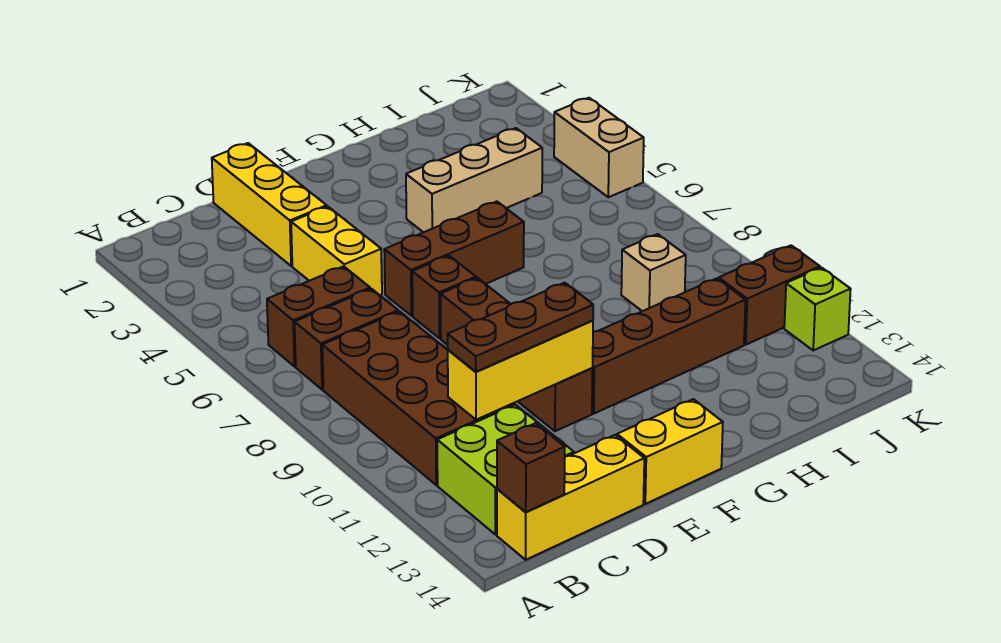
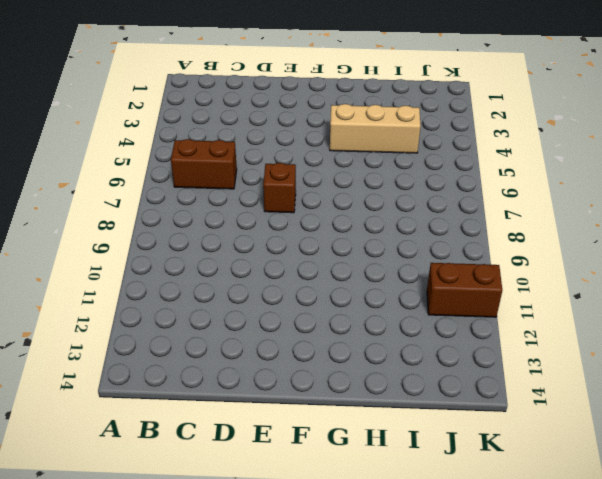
none -> brown 1x2 brick [294,289,398,390]
none -> brown 2x4 brick [322,311,514,485]
none -> lime 2x2 brick [437,405,574,535]

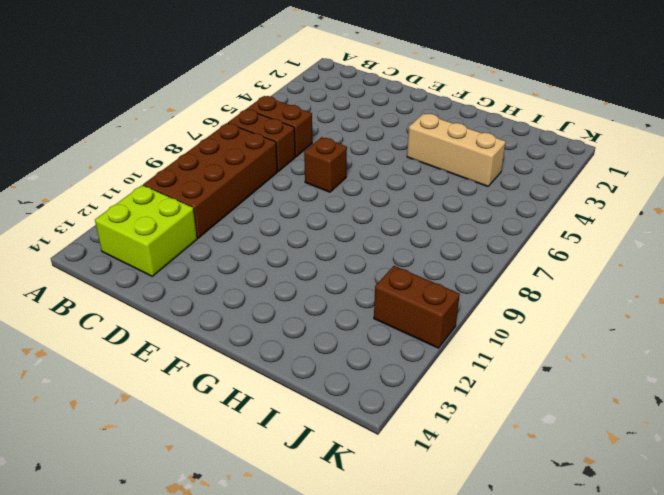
none -> yellow 1x3 brick [497,435,644,560]
none -> yellow 1x3 brick [212,143,327,266]
none -> yellow 1x2 brick [291,206,382,295]

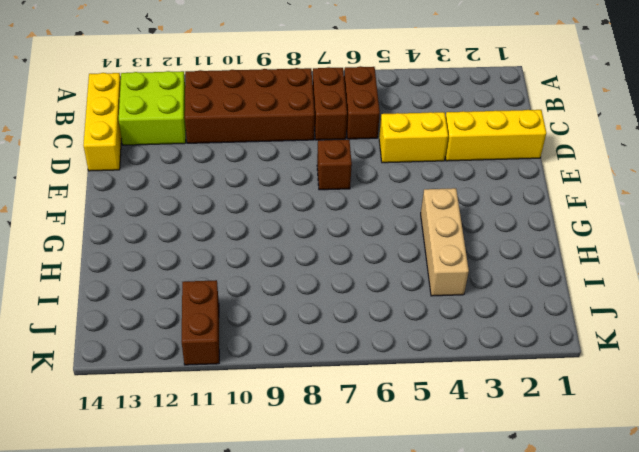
none -> brown 1x3 brick [384,202,524,316]
none -> brown 1x4 brick [441,278,593,431]
none -> yellow 1x2 brick [617,399,723,504]

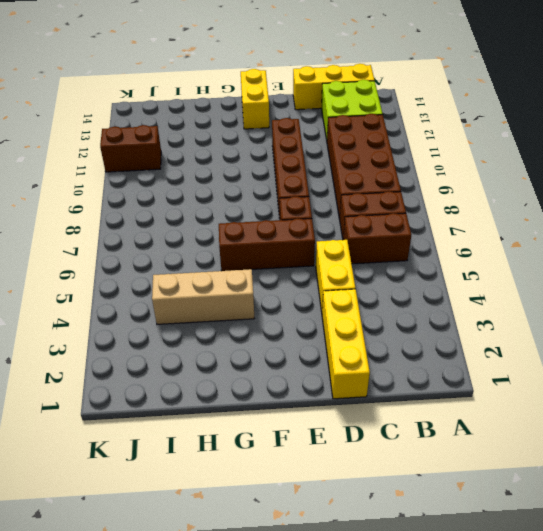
yellow 1x2 brick [241,69,269,129] -> yellow 1x2 brick turned to [617,399,723,504]
none -> brown 1x4 brick [592,278,745,414]
none -> tan 1x1 brick [621,234,686,311]
none -> tan 1x2 brick [554,98,644,197]

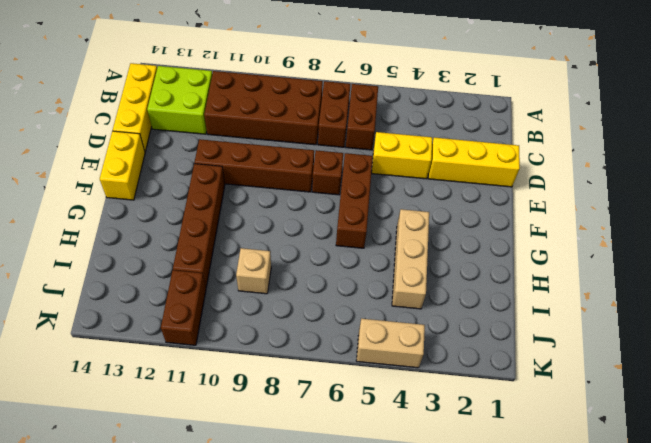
none -> lime 1x1 brick [784,267,851,350]
none -> brown 1x1 brick [497,423,565,512]
none -> yellow 1x3 brick [448,320,593,420]

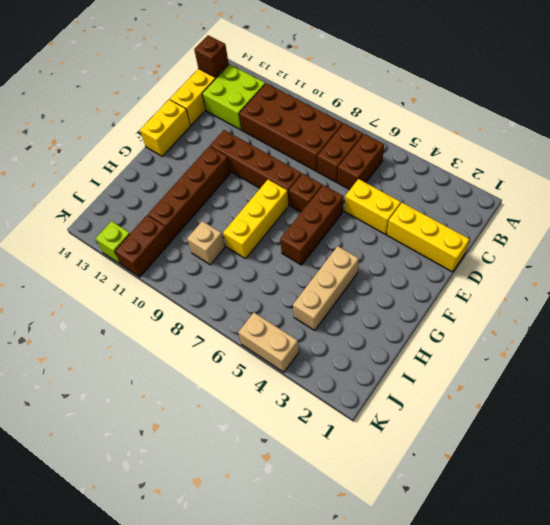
yellow 1x3 brick [223,180,289,259] -> yellow 1x3 brick moved to [448,320,593,420]
none -> brown 1x3 plate [448,283,593,372]

